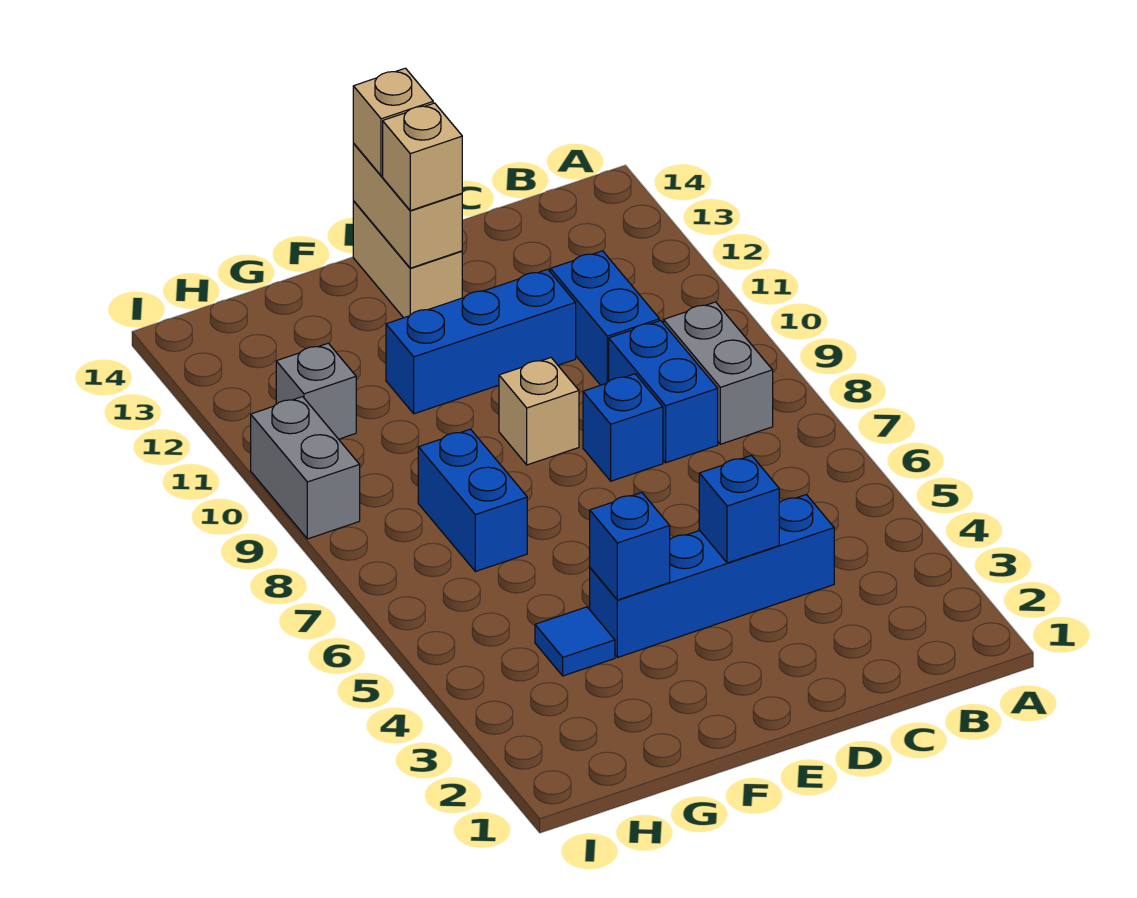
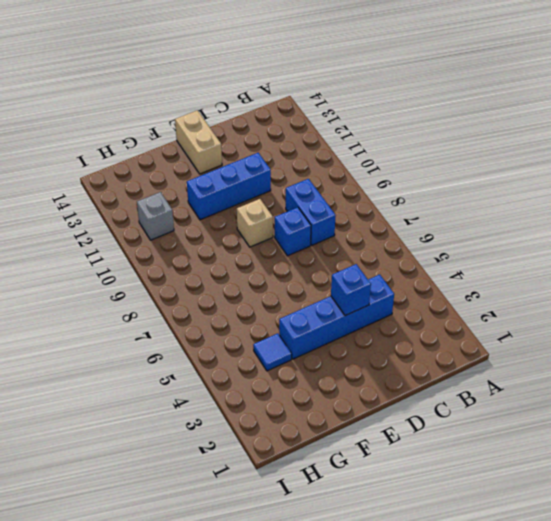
none -> grey 1x2 brick [664,302,773,444]
none -> blue 1x2 brick [550,251,659,385]
none -> blue 1x2 brick [418,429,527,572]

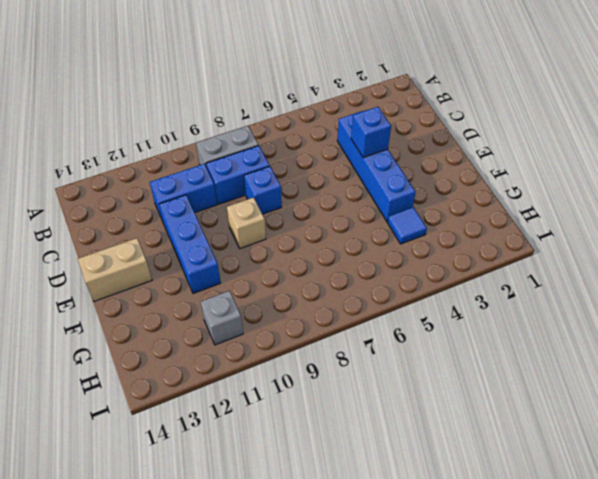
none -> blue 1x2 brick [418,429,527,572]
none -> grey 1x2 brick [251,397,360,539]
none -> tan 1x2 brick [353,144,462,268]

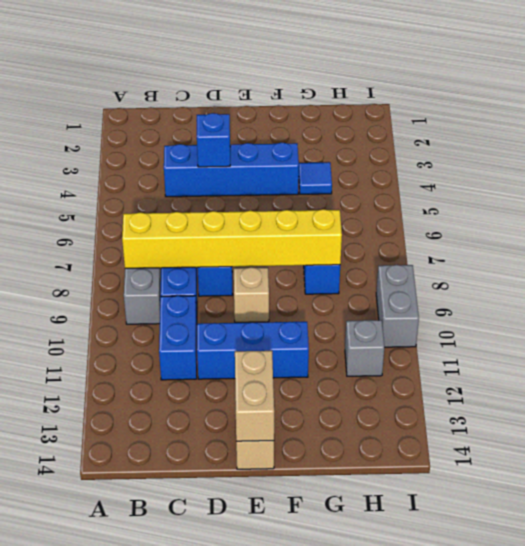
yellow 1x6 brick [122,209,342,268] -> none
none -> blue 1x1 brick [590,493,670,600]
none -> tan 1x1 brick [383,103,462,211]
none -> tan 1x1 brick [353,68,433,176]

